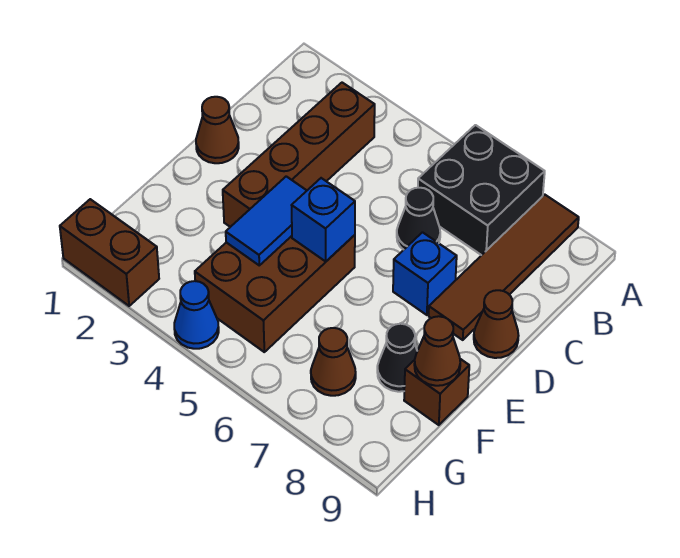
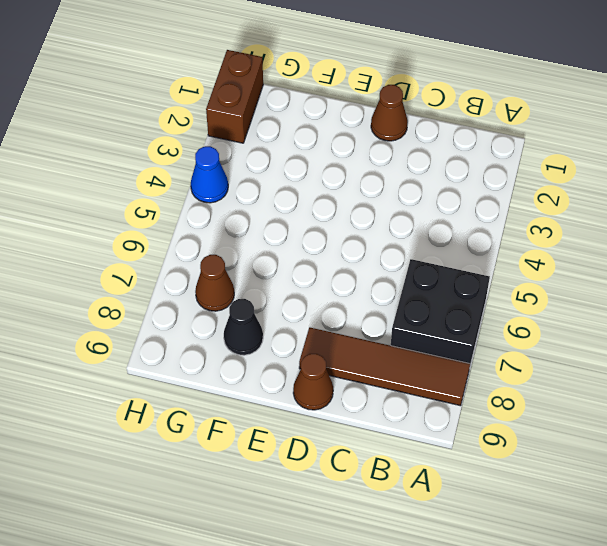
none -> brown 1x4 brick [223,83,375,227]
none -> black 1x1 cone [397,188,440,250]
none -> blue 1x1 brick [393,232,457,315]

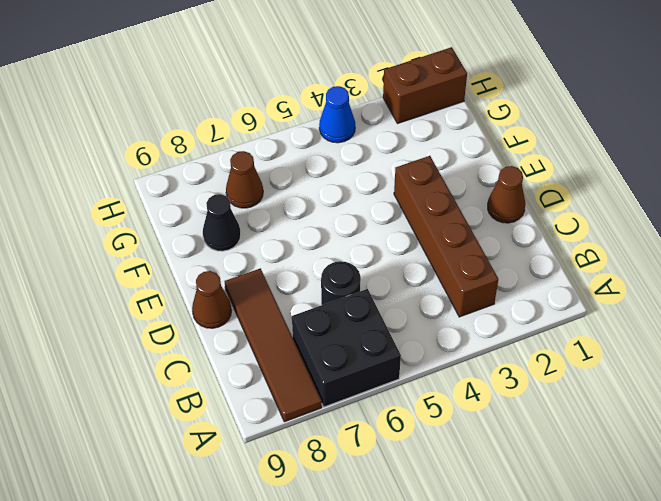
black 1x1 round brick [321,261,361,305] -> black 1x1 cone [397,188,440,250]
none -> blue 1x1 brick [393,232,457,315]
none -> brown 2x3 brick [195,235,355,352]
none -> brown 1x1 brick [404,359,469,425]

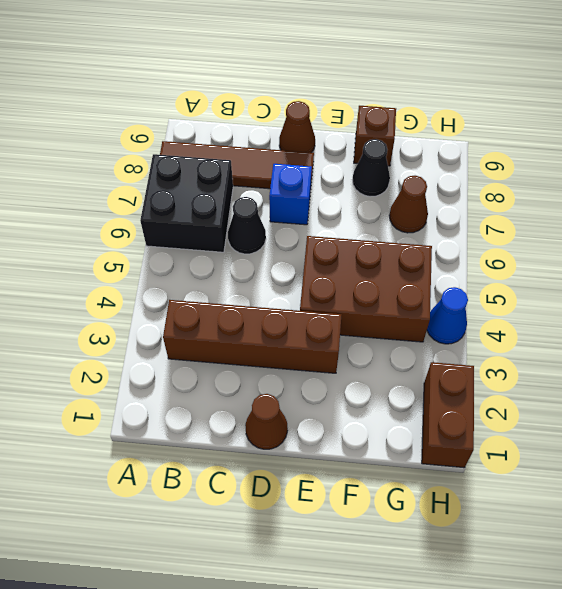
none -> blue 1x2 tile [226,176,307,265]
none -> blue 1x1 brick [292,178,355,261]
none -> brown 1x1 cone [414,316,460,386]

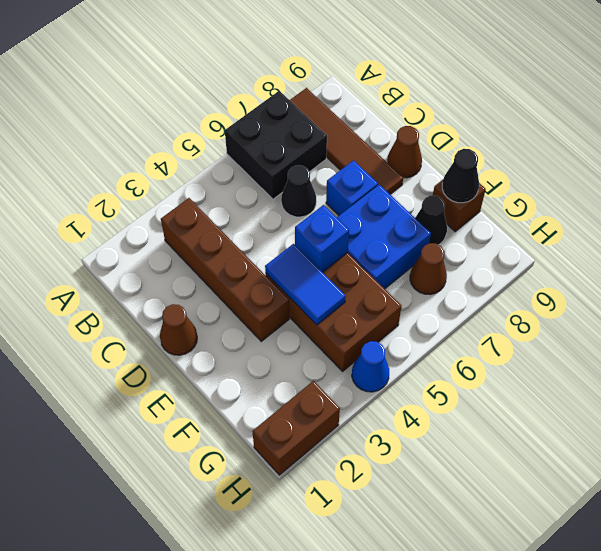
blue 2x2 brick [337,185,431,289] -> none
black 1x1 cone [442,149,479,203] -> brown 1x1 cone [414,316,460,386]

